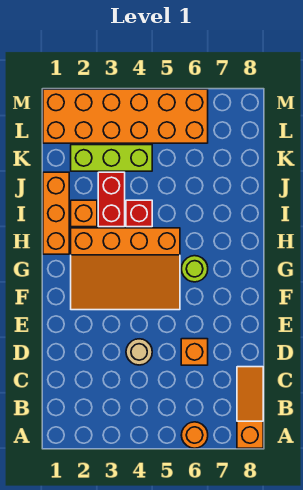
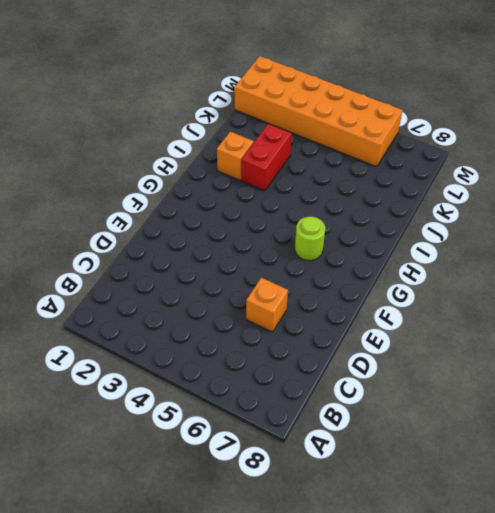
none -> orange 1x1 round brick [181,422,208,448]
none -> orange 1x3 slope [237,367,263,448]
none -> tan 1x1 round brick [126,339,152,365]

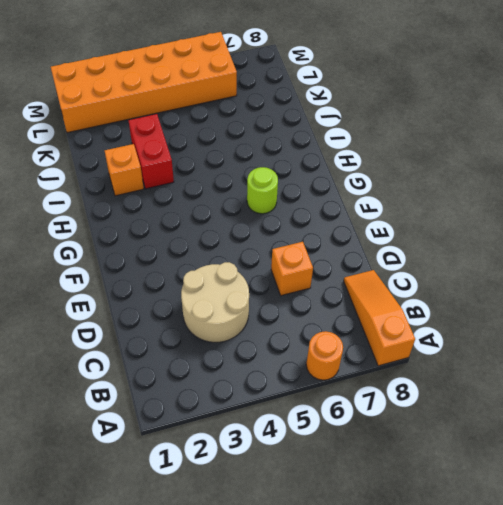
tan 2x2 round brick [181,262,249,342] -> tan 1x1 round brick [126,339,152,365]
none -> orange 3x4 slope [71,228,180,310]
none -> orange 1x3 brick [43,172,69,254]
none -> red 1x1 brick [126,200,152,227]

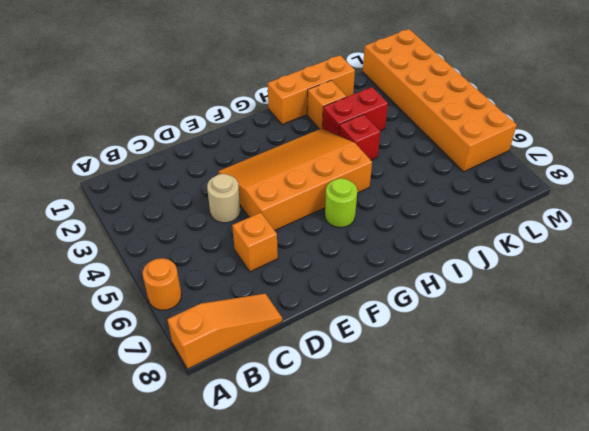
orange 3x4 slope [218,128,372,230] -> orange 3x4 slope turned to [71,228,180,310]
none -> lime 1x3 brick [71,145,152,171]

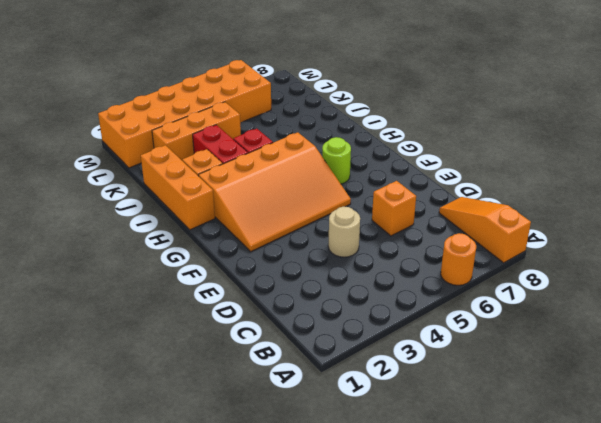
orange 1x3 brick [152,102,241,160] -> lime 1x3 brick [71,145,152,171]

